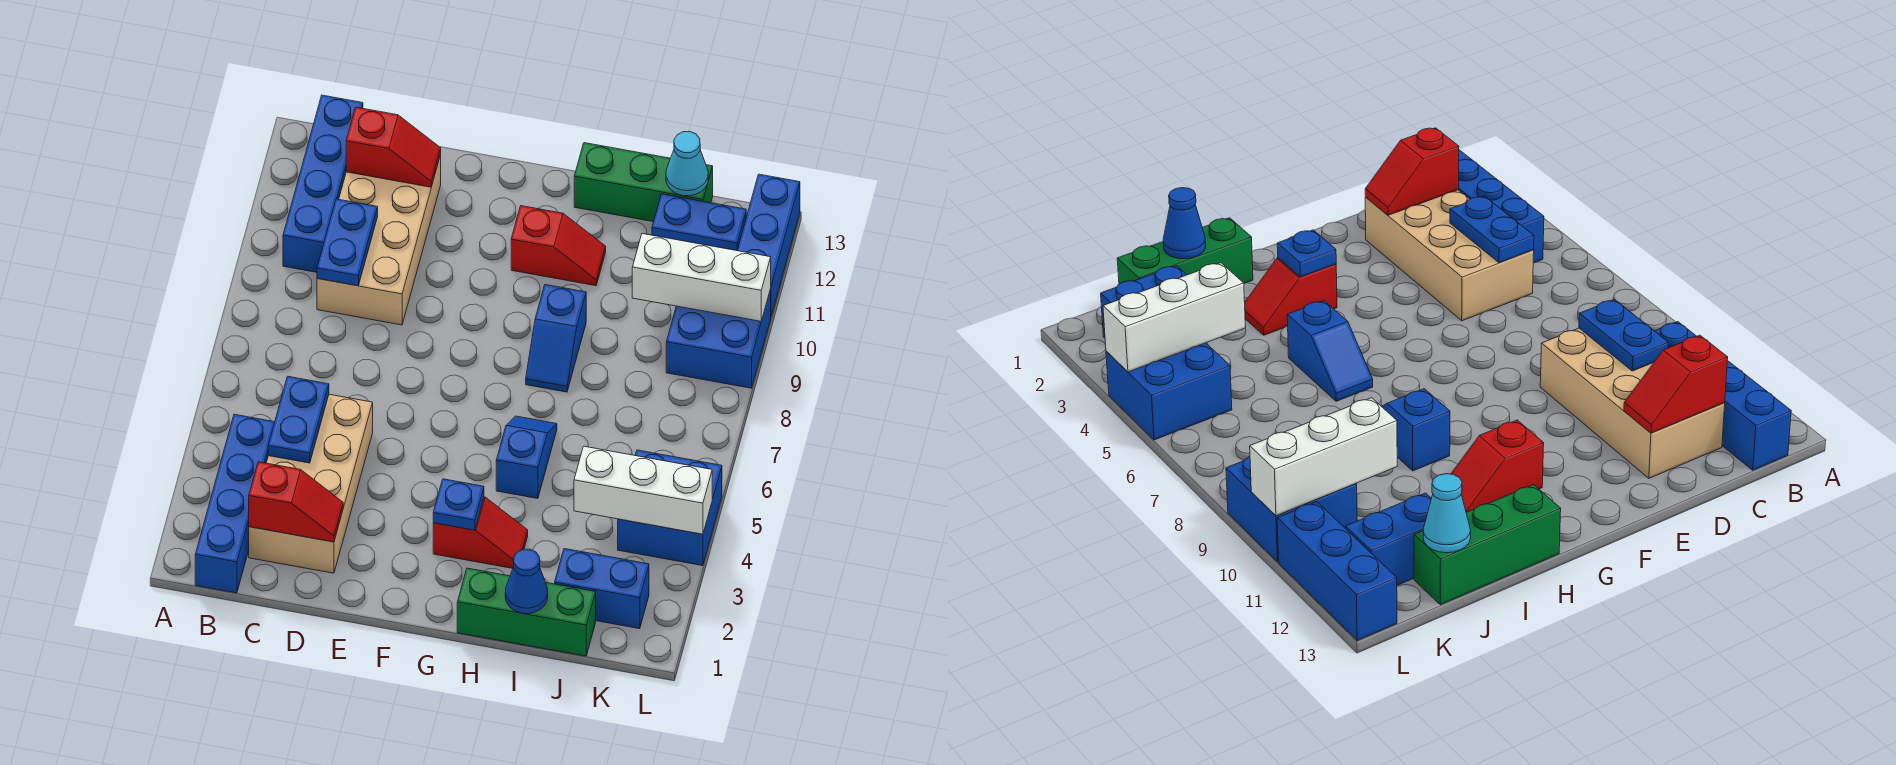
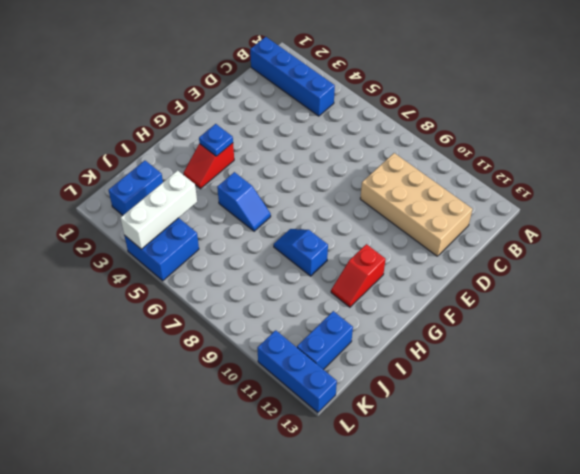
none -> blue 1x4 brick [283,95,363,272]
none -> tan 2x4 brick [249,394,373,573]
none -> green 1x3 brick [457,568,596,656]

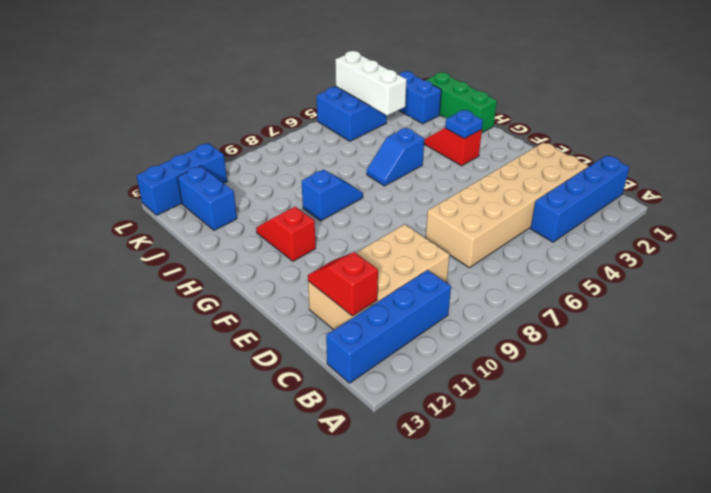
tan 2x6 brick [426,142,588,268] -> tan 2x4 brick [249,394,373,573]
none -> green 1x3 brick [574,143,713,222]
none -> blue 2x2 brick [666,289,771,388]
none -> red 1x2 slope [249,462,343,542]

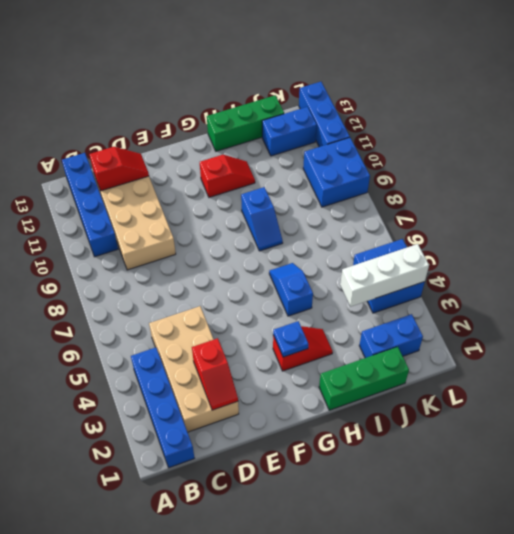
red 1x2 slope [192,338,238,410] -> red 1x2 slope turned to [249,462,343,542]
none -> blue 1x2 plate [268,376,329,463]
none -> blue 1x2 plate [317,199,378,286]
none -> blue 1x1 cone [505,549,548,614]

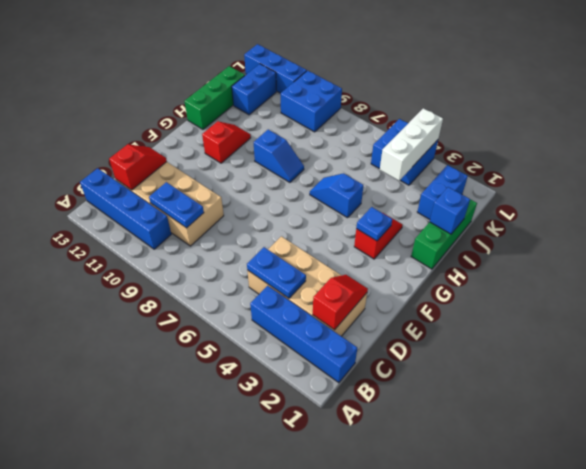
blue 1x1 brick [430,187,470,234] -> blue 1x1 cone [505,549,548,614]
none -> white 1x3 brick [632,234,771,321]
none -> cyan 1x1 cone [666,131,708,196]

